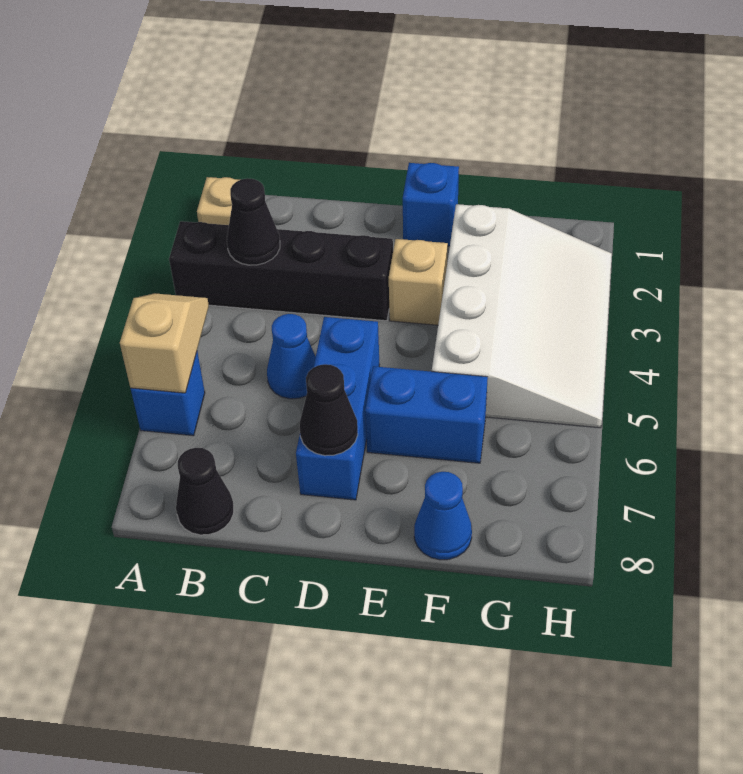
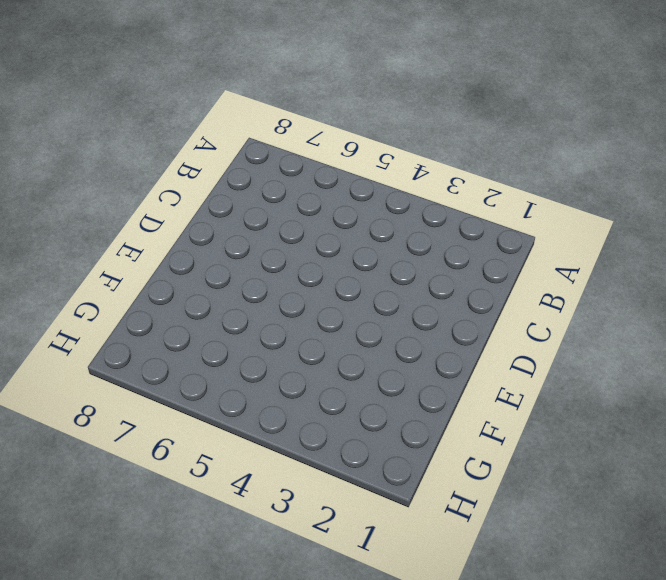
none -> tan 1x1 plate [197,177,239,225]
none -> black 1x4 brick [169,221,393,321]
none -> blue 1x1 brick [131,352,205,436]

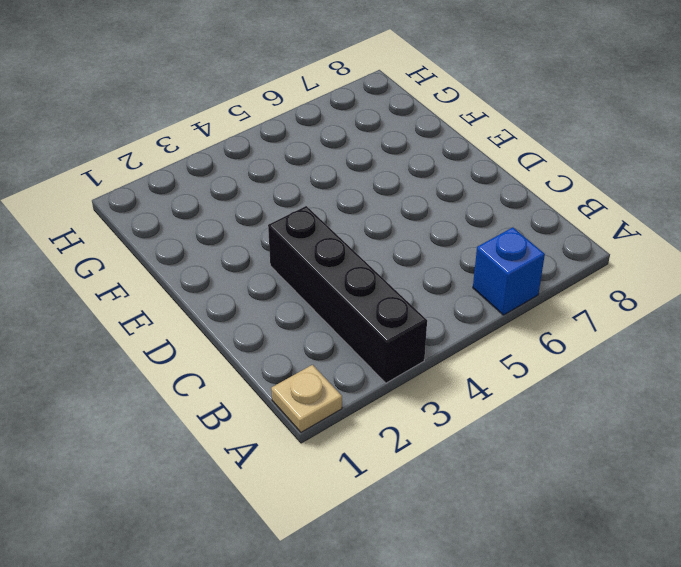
none -> black 1x1 cone [176,448,234,535]
none -> blue 1x1 cone [267,314,316,399]
none -> blue 1x3 brick [296,317,379,500]

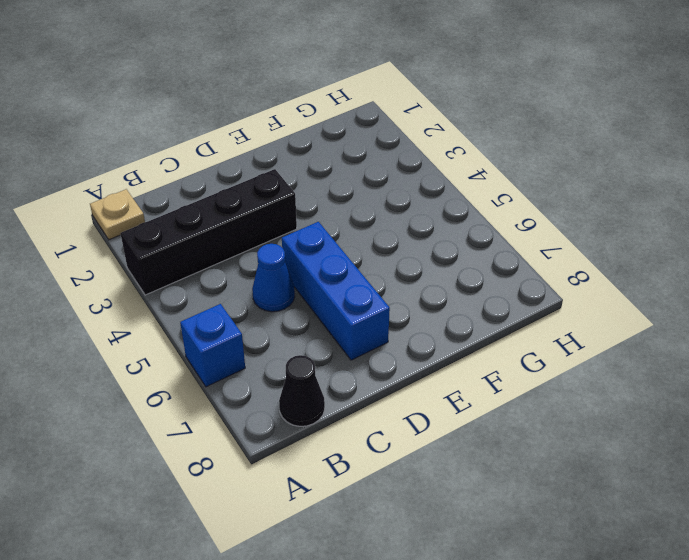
none -> blue 1x1 brick [403,163,459,246]
none -> tan 1x1 brick [389,239,448,325]
none -> blue 1x2 brick [365,366,488,463]

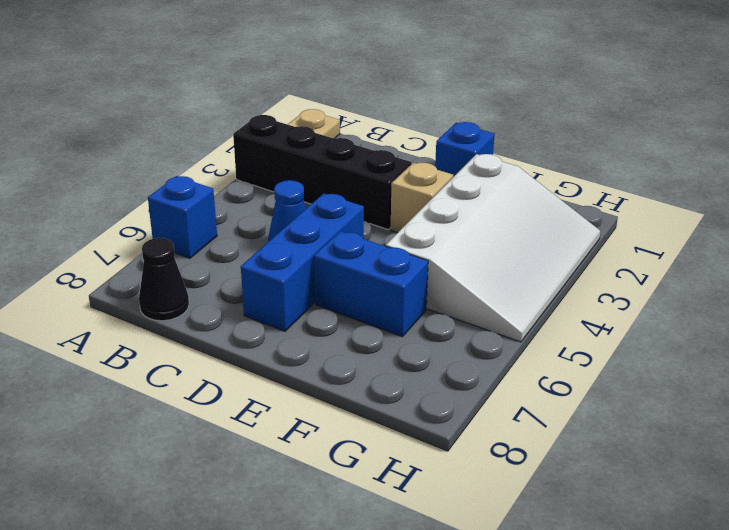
none -> blue 1x1 cone [414,472,472,560]
none -> tan 1x2 slope [120,293,209,393]
none -> black 1x1 cone [227,178,280,265]

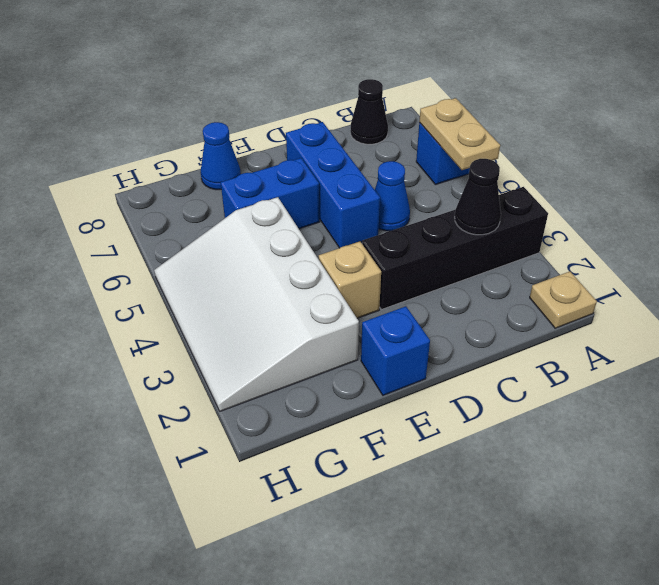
tan 1x2 plate [419,98,500,170] -> tan 1x2 slope [120,293,209,393]
none -> black 1x1 cone [300,364,358,456]

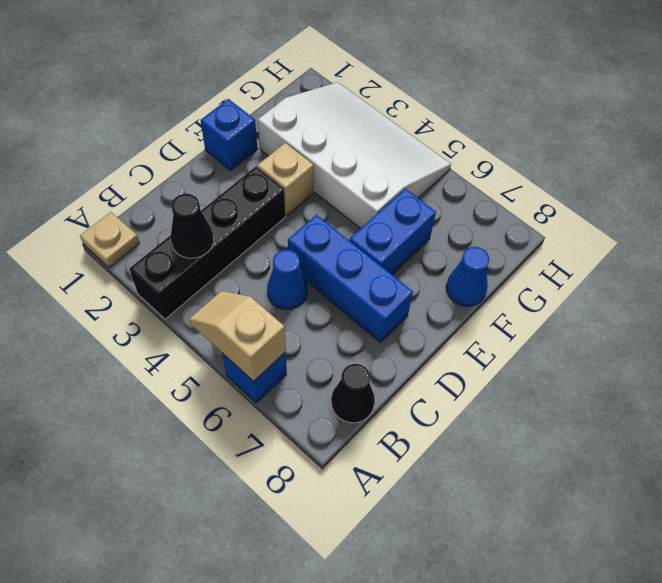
none -> black 1x1 cone [300,364,358,456]

